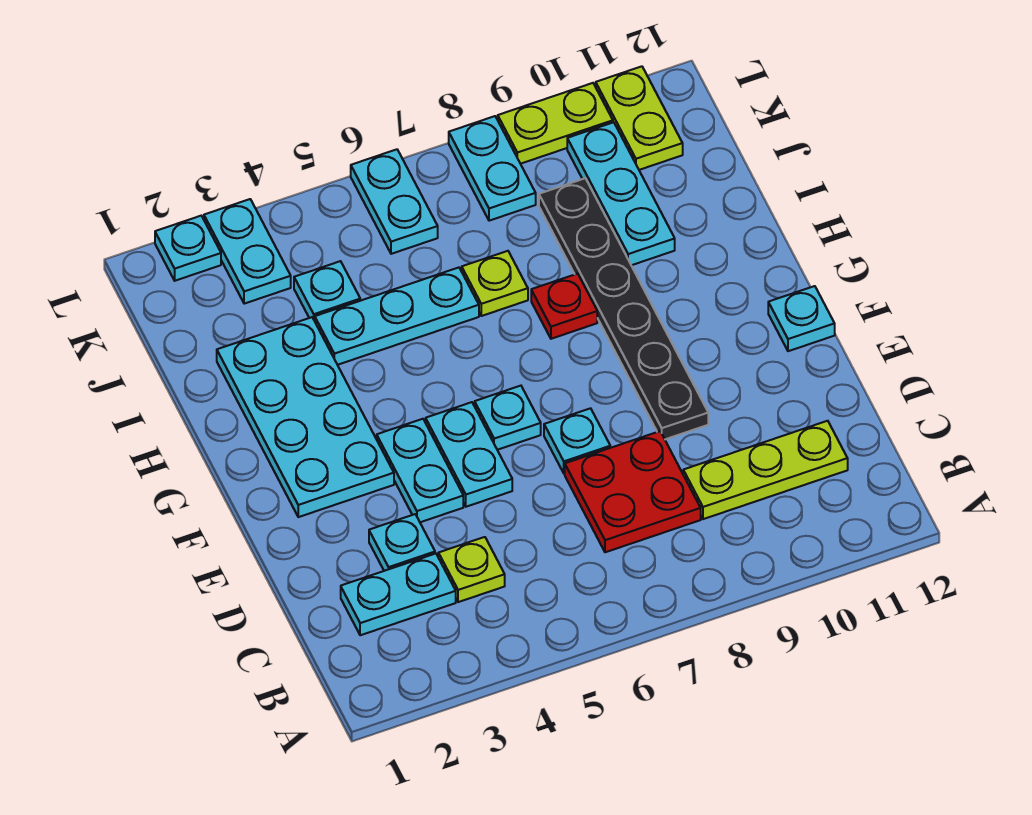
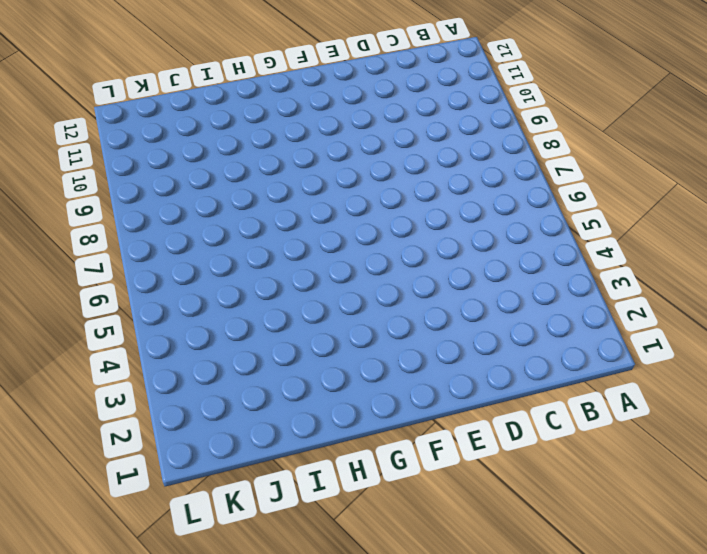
none -> cyan 1x2 plate [341,554,456,635]
none -> lime 1x1 plate [438,537,505,602]
none -> red 2x2 plate [565,431,701,552]

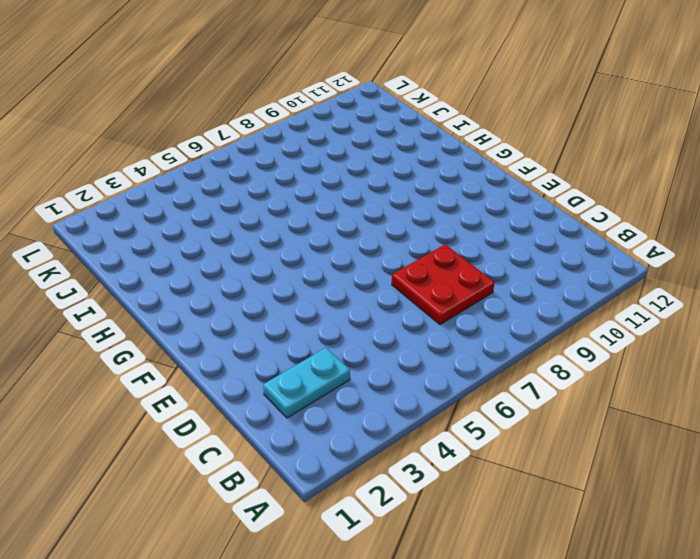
none -> lime 1x1 plate [438,537,505,602]
none -> lime 1x3 plate [683,421,848,519]
none -> cyan 1x1 plate [369,514,435,571]

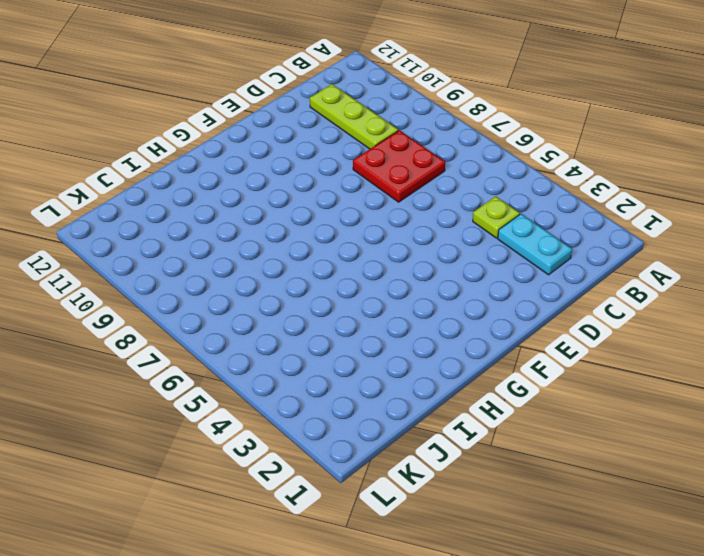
none -> cyan 1x1 plate [369,514,435,571]
none -> cyan 1x2 plate [377,419,463,522]
none -> cyan 1x2 plate [426,402,512,507]

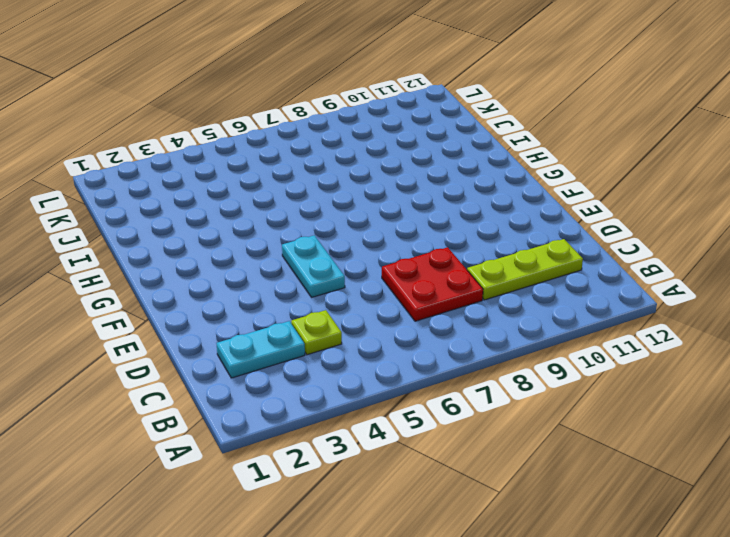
none -> cyan 1x1 plate [369,514,435,571]
none -> cyan 1x2 plate [377,419,463,522]
none -> cyan 1x1 plate [544,408,610,474]

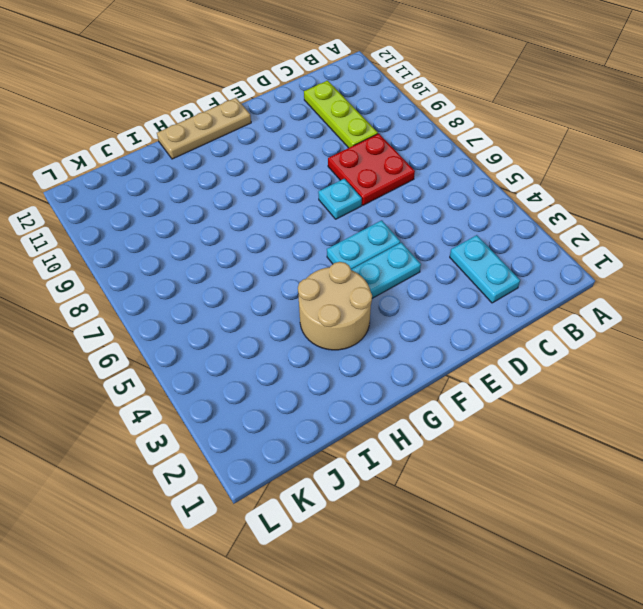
tan 1x3 plate [157,98,251,159] -> cyan 1x1 plate [768,286,835,351]
tan 2x2 round brick [298,262,372,350] -> cyan 2x4 plate [217,317,394,517]
none -> lime 1x1 plate [438,537,505,602]
none -> cyan 1x1 plate [369,514,435,571]
none -> black 1x6 plate [539,178,708,439]

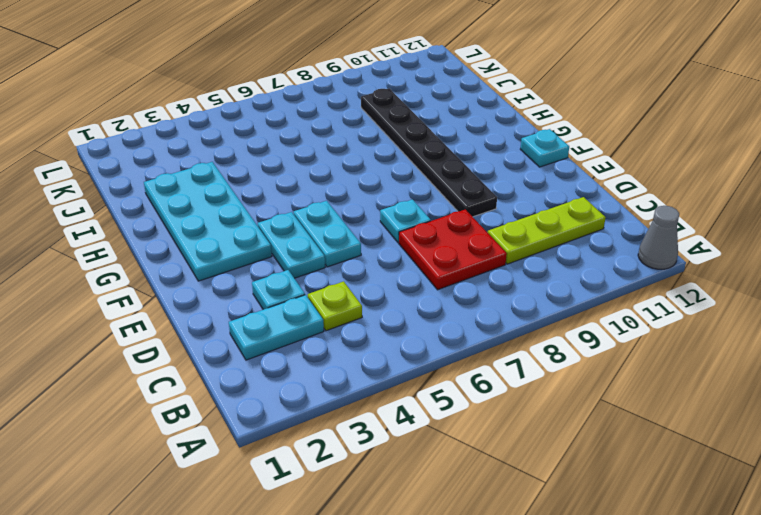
grey 1x1 cone [638,206,679,269] -> none
none -> cyan 1x1 plate [475,386,541,450]
none -> red 1x1 plate [531,274,597,339]
none -> cyan 1x3 plate [315,268,479,365]

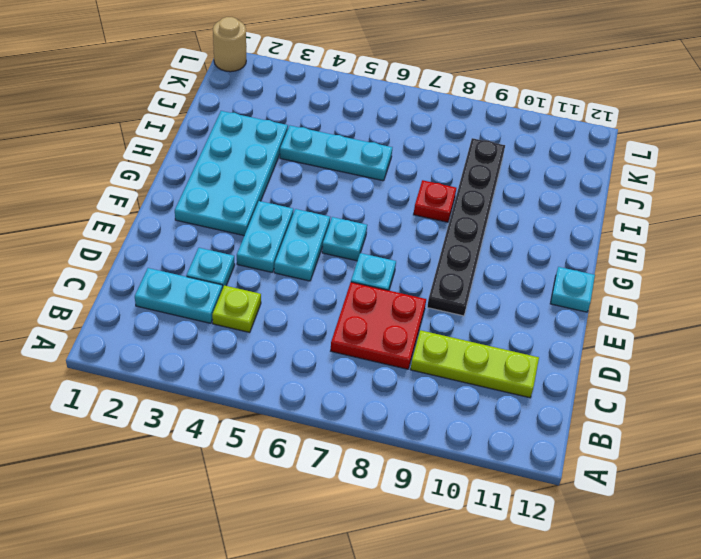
tan 1x1 round brick [213,17,246,72] -> none
none -> lime 1x1 plate [462,251,528,316]
none -> cyan 1x3 plate [567,122,675,265]
none -> cyan 1x1 plate [294,261,360,321]

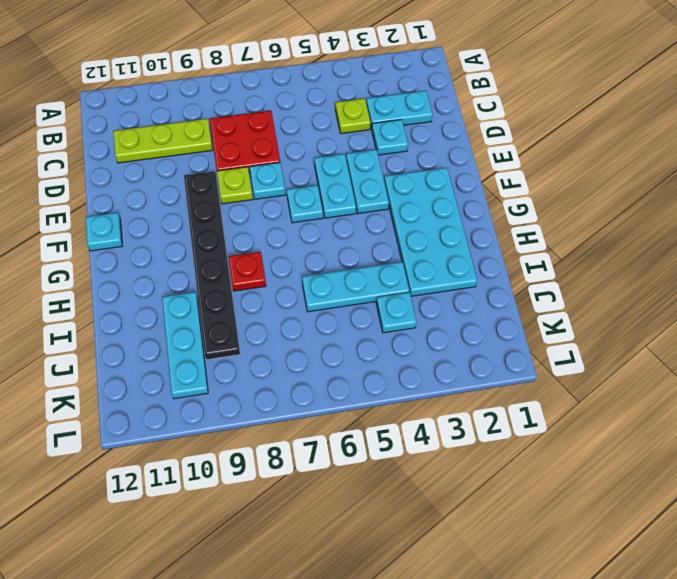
lime 1x1 plate [217,167,253,204] -> lime 1x1 plate moved to [462,251,528,316]
none -> cyan 1x2 plate [204,199,291,304]
none -> cyan 1x2 plate [351,149,438,254]
none -> cyan 1x2 plate [449,116,536,221]

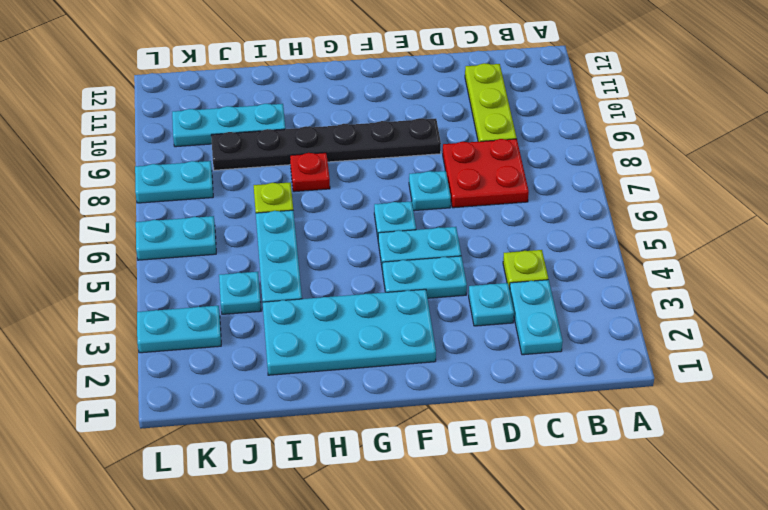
none -> cyan 1x1 plate [768,286,835,351]
none -> lime 1x2 plate [596,66,683,170]
none -> cyan 1x1 plate [155,216,221,281]

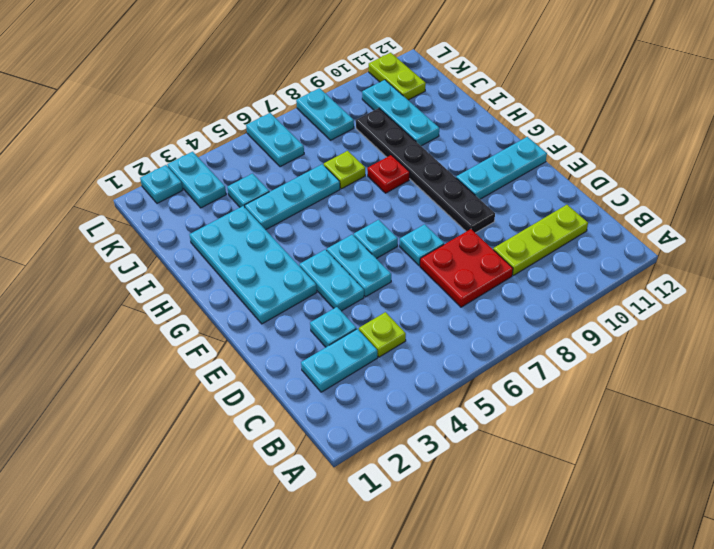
cyan 1x3 plate [456,137,547,199] -> cyan 1x1 plate [768,286,835,351]
none -> lime 1x2 plate [498,83,613,164]

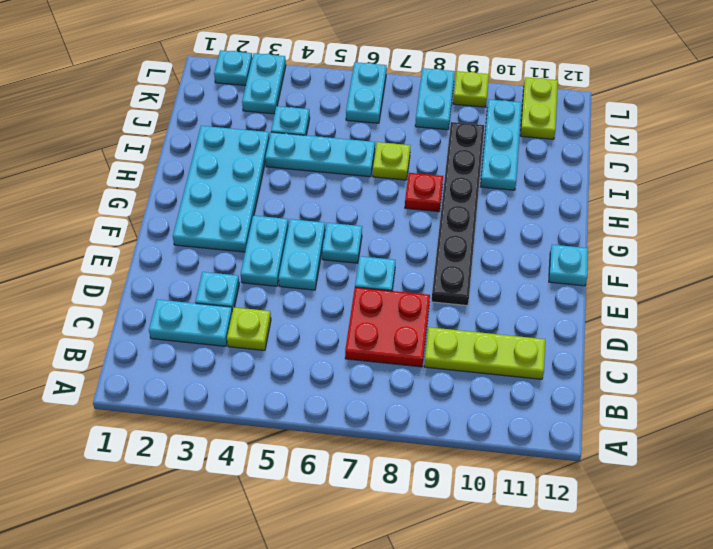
lime 1x1 plate [453,71,489,107] -> lime 1x2 plate [498,83,613,164]

